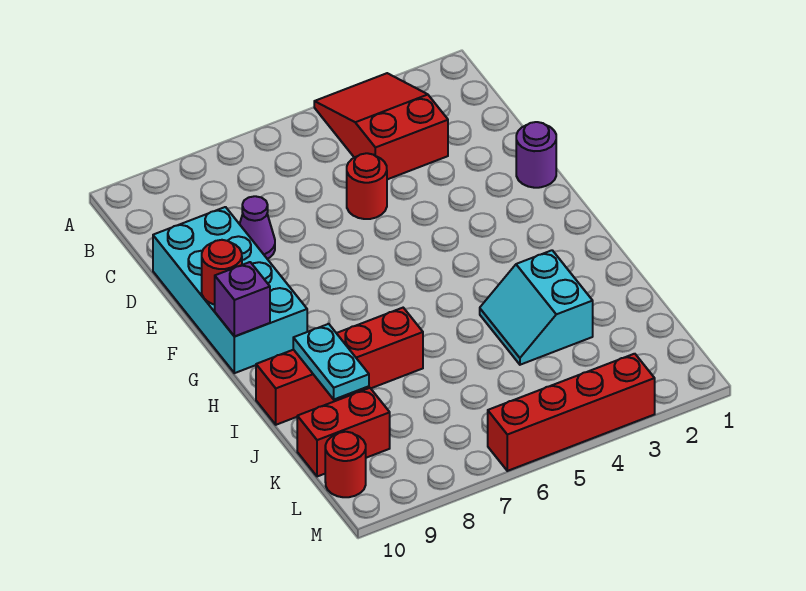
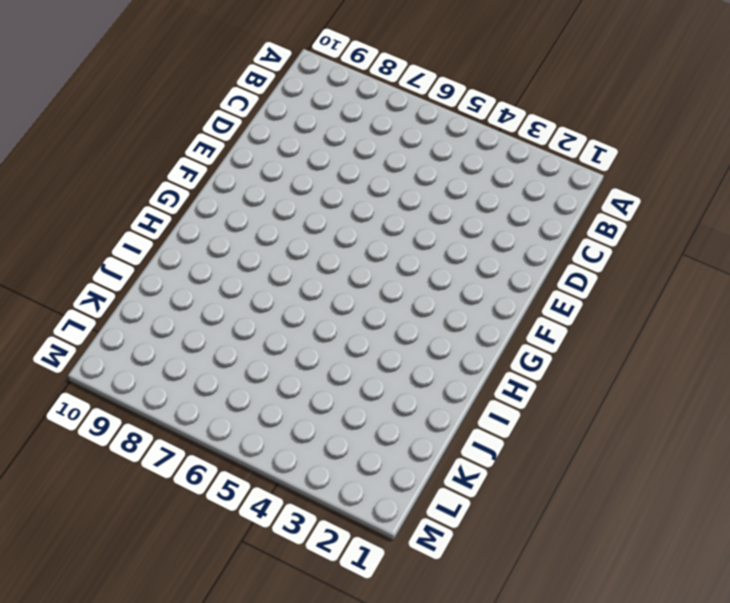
none -> red 2x3 slope [314,73,448,179]
none -> red 1x1 round brick [347,153,387,219]
none -> purple 1x1 cone [240,196,275,259]

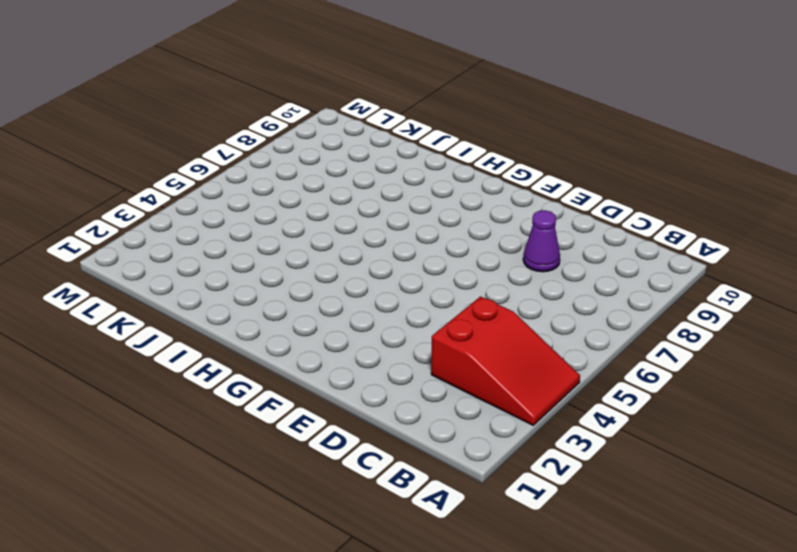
none -> red 1x1 round brick [347,153,387,219]
none -> cyan 2x4 brick [153,207,307,373]
none -> purple 1x1 round brick [516,122,556,188]

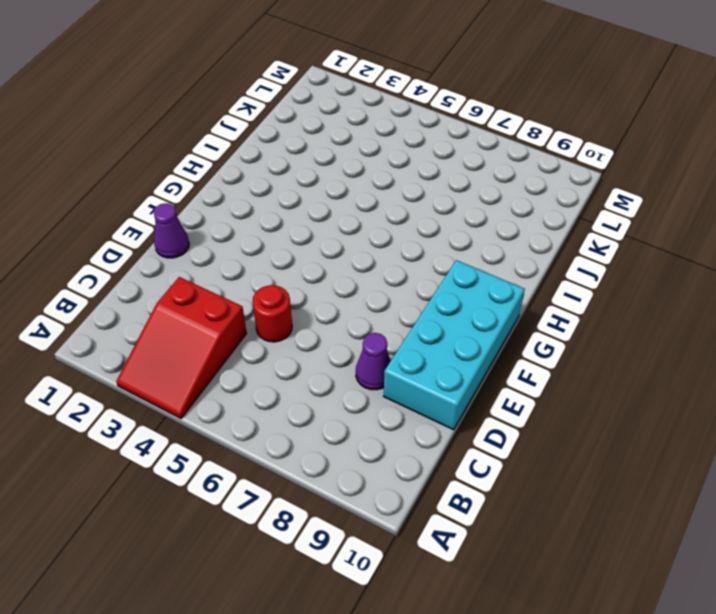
purple 1x1 cone [153,203,189,258] -> purple 1x1 round brick [516,122,556,188]
none -> cyan 2x2 slope [480,250,593,365]
none -> red 1x4 brick [256,308,423,425]
none -> red 1x2 brick [297,388,390,477]

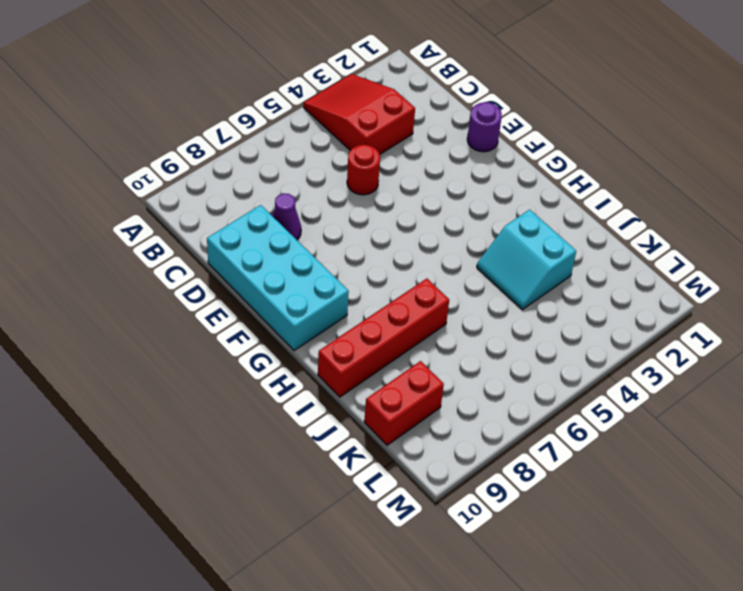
none -> red 1x1 round brick [325,432,366,497]
none -> red 1x4 brick [488,354,655,471]
none -> red 1x1 round brick [202,240,242,305]

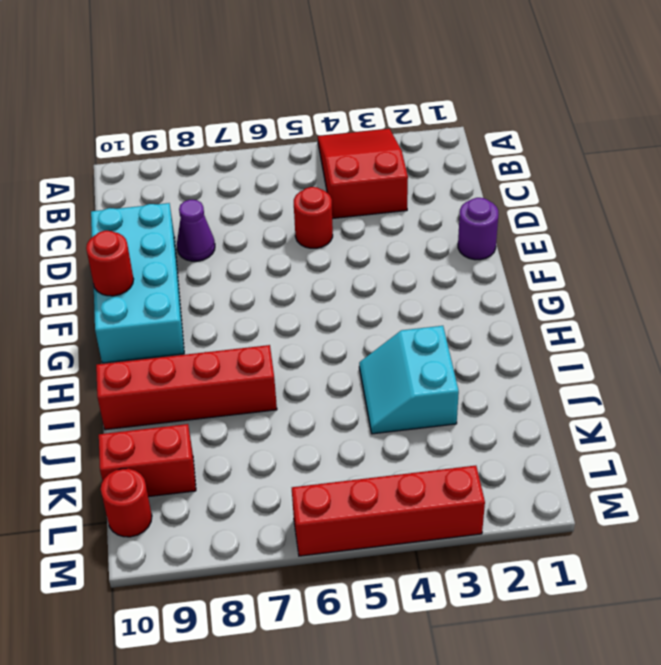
none -> purple 1x1 brick [215,262,270,336]
none -> cyan 1x2 plate [293,324,369,399]

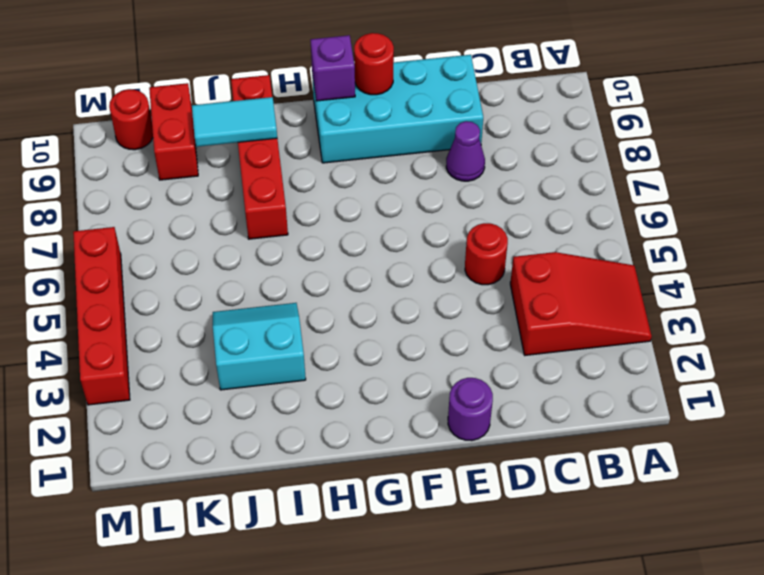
cyan 1x2 tile [192,97,277,147] -> cyan 1x2 plate [293,324,369,399]

